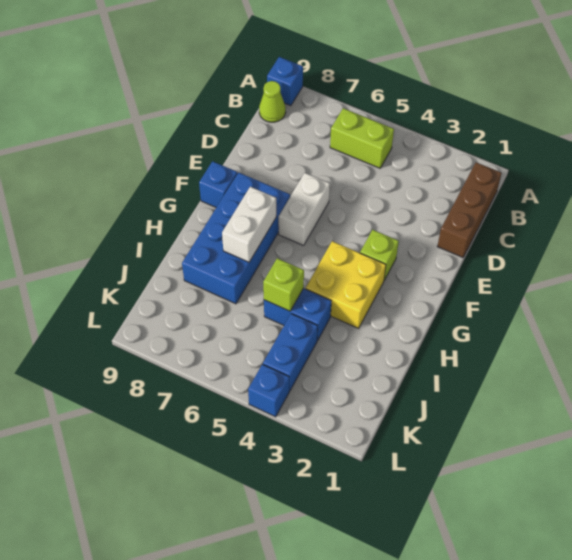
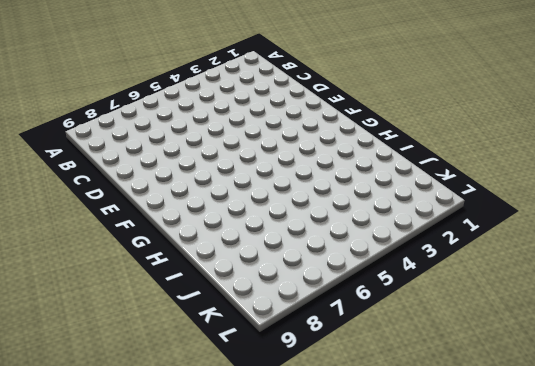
none -> blue 1x1 brick [267,57,303,106]
none -> brown 1x3 brick [437,162,501,257]
none -> lime 1x2 brick [330,108,394,168]

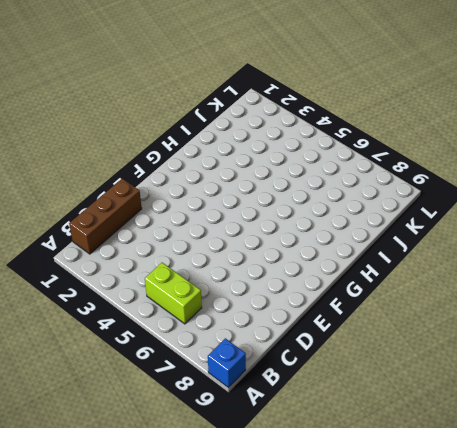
none -> lime 1x1 cone [259,81,286,122]
none -> white 1x2 brick [278,173,330,246]
none -> lime 1x1 brick [360,230,399,280]

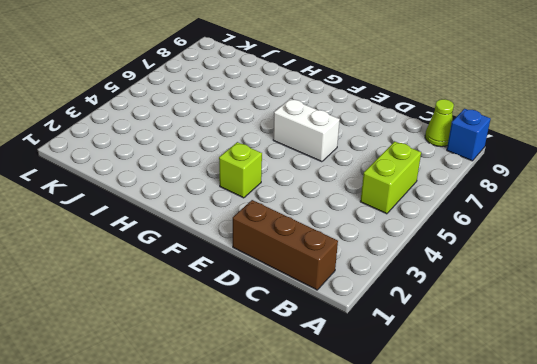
none -> blue 2x4 brick [182,172,290,304]
none -> blue 1x1 brick [199,161,237,207]
none -> yellow 2x2 brick [306,241,386,328]

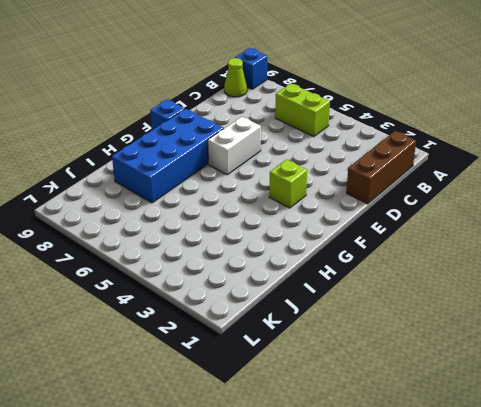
none -> yellow 2x2 brick [306,241,386,328]
none -> blue 1x2 brick [264,288,331,341]
none -> blue 1x2 brick [263,314,318,391]

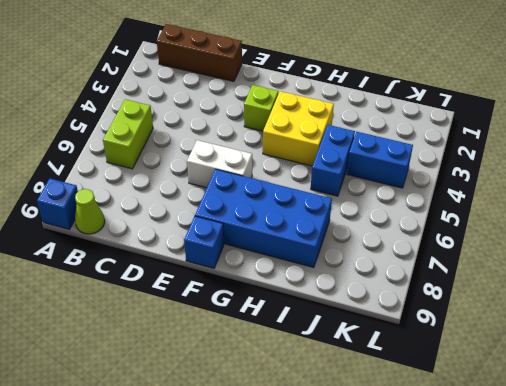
none -> blue 1x1 brick [248,364,289,417]
none -> white 1x2 brick [222,187,276,262]
none -> lime 1x1 brick [263,258,304,311]

